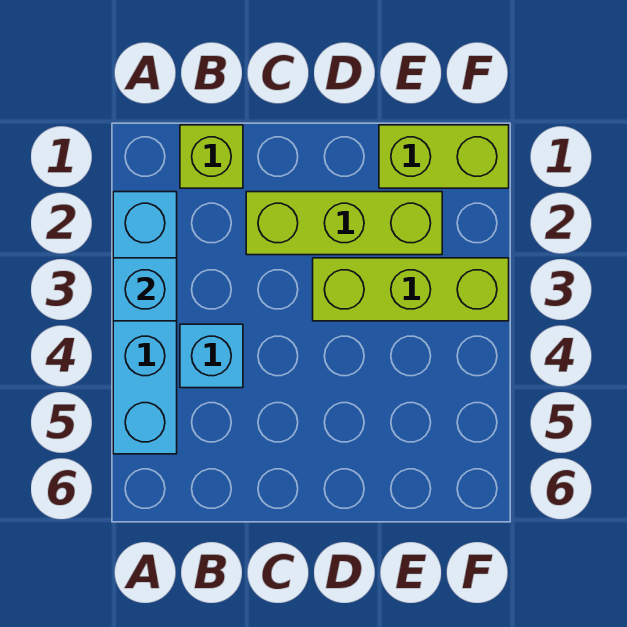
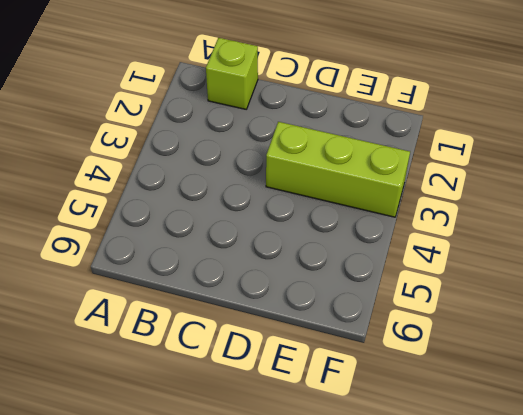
none -> cyan 1x4 brick [113,192,177,454]
none -> cyan 1x1 brick [180,324,243,388]

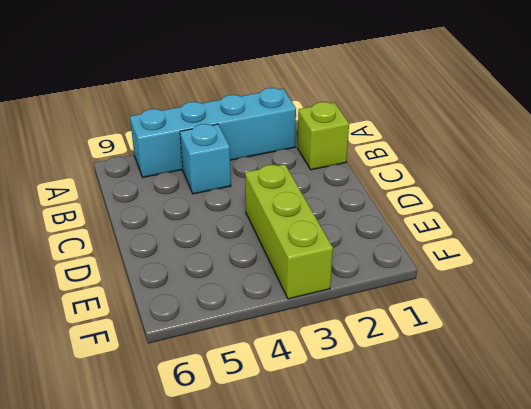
none -> lime 1x3 brick [246,192,442,255]
none -> lime 1x2 brick [379,125,509,188]

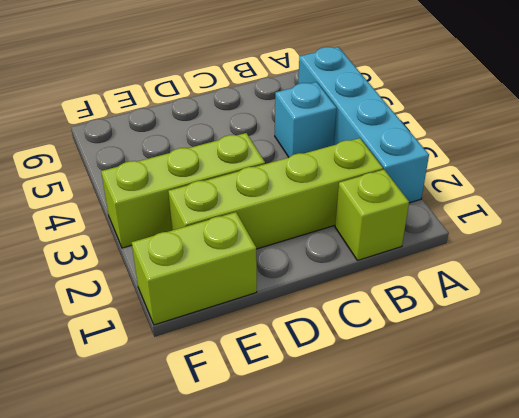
lime 1x4 brick [168,138,383,249] -> lime 1x3 brick [246,192,442,255]
none -> cyan 1x1 brick [113,258,177,321]

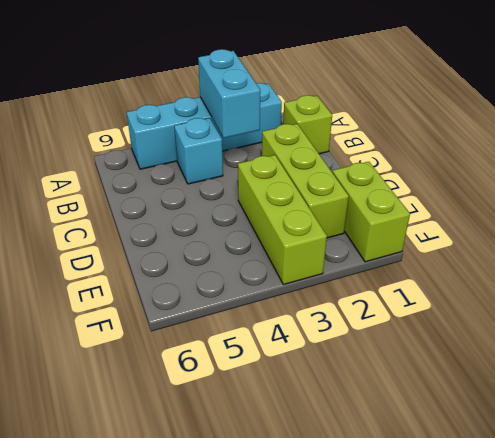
cyan 1x2 brick [198,49,260,138] -> cyan 1x1 brick [113,258,177,321]

